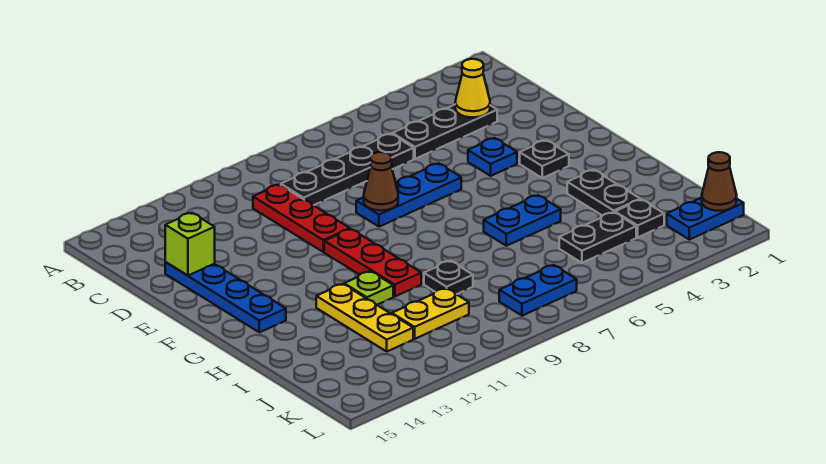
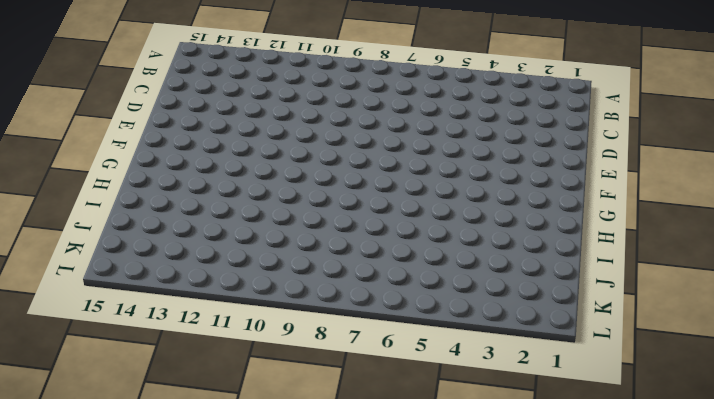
none -> black 1x3 plate [392,105,497,159]
none -> black 1x4 plate [281,134,414,205]
none -> red 1x3 plate [253,184,350,252]

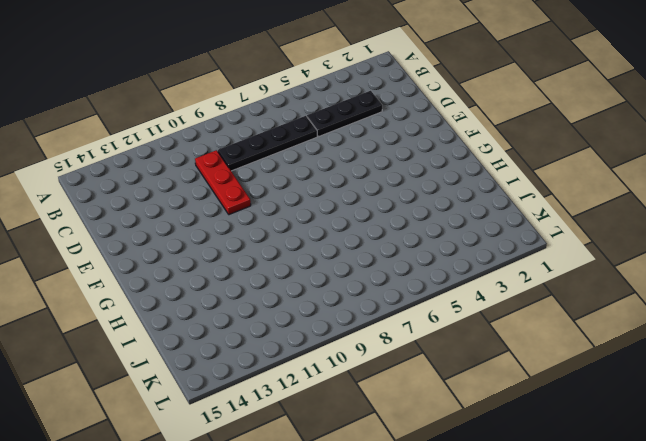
none -> blue 1x4 plate [165,262,286,332]
none -> blue 1x1 plate [468,138,517,176]
none -> blue 1x3 plate [356,163,461,227]

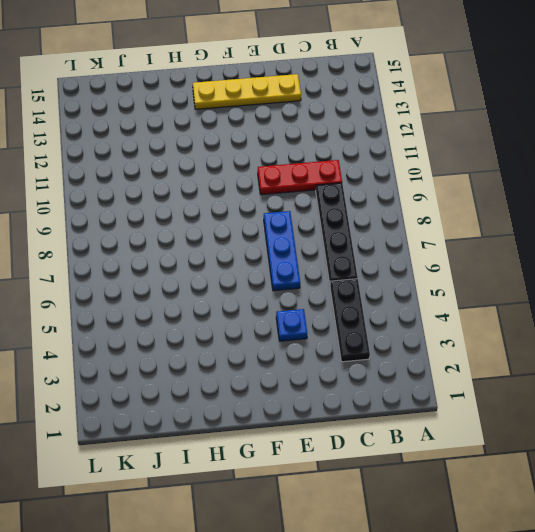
yellow 1x4 plate [193,74,301,109] -> blue 1x4 plate [165,262,286,332]
none -> black 1x1 plate [520,140,569,178]
none -> red 1x3 plate [324,229,421,297]
none -> black 1x2 plate [567,170,640,216]

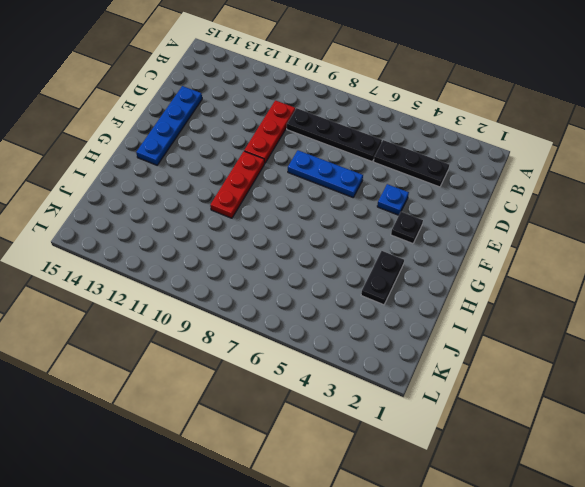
none -> blue 1x2 plate [484,195,561,246]
none -> lime 1x1 plate [344,271,393,305]
none -> yellow 1x3 plate [316,284,413,351]

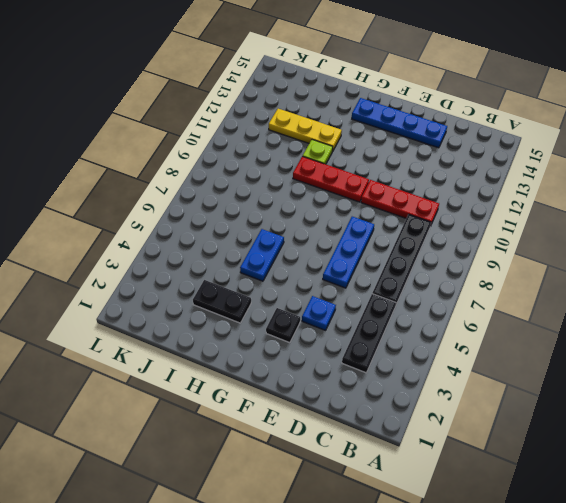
none -> black 1x1 plate [424,261,473,294]
none -> black 1x1 plate [615,200,664,237]
none -> black 1x2 plate [559,212,636,263]

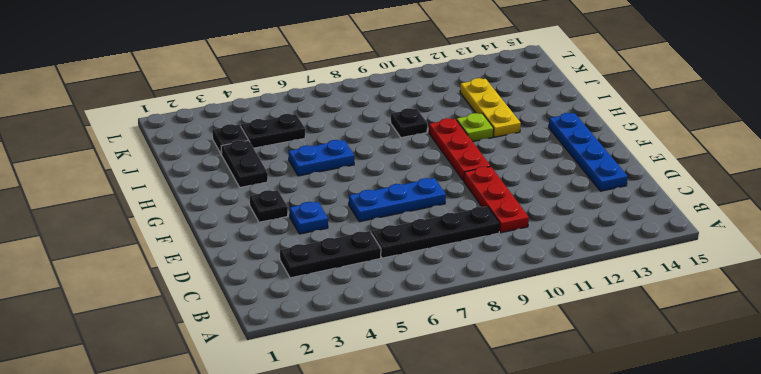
none -> yellow 1x2 plate [392,288,469,339]
none -> blue 1x2 plate [667,198,744,240]
none -> blue 1x2 plate [499,265,577,316]

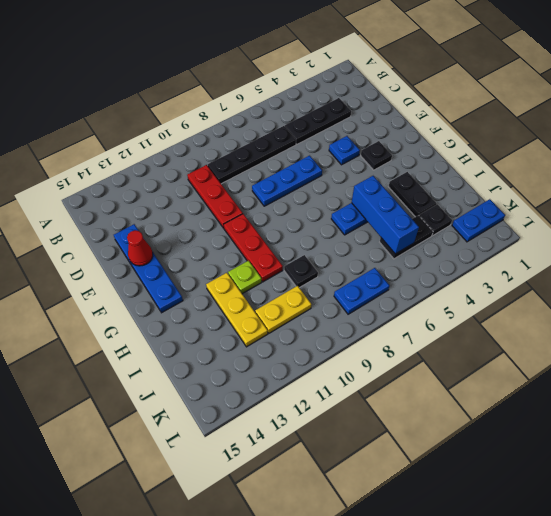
red 1x1 cone [127,230,153,266] -> none
blue 1x3 brick [352,176,419,254] -> none
none -> yellow 1x1 cone [455,59,490,117]
none -> lime 1x1 brick [165,213,215,276]
none -> brown 1x1 cone [364,152,398,211]

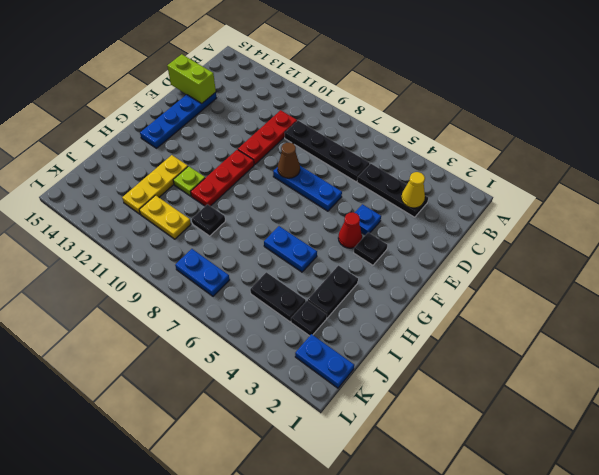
lime 1x2 brick [167,54,216,103] -> lime 1x1 brick [165,213,215,276]
red 1x1 cone [338,212,362,248] -> none
none -> brown 1x1 cone [702,152,737,211]

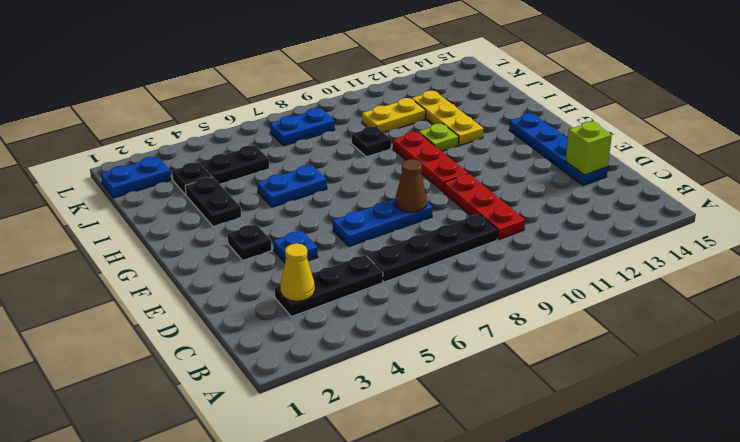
none -> brown 1x1 cone [702,152,737,211]

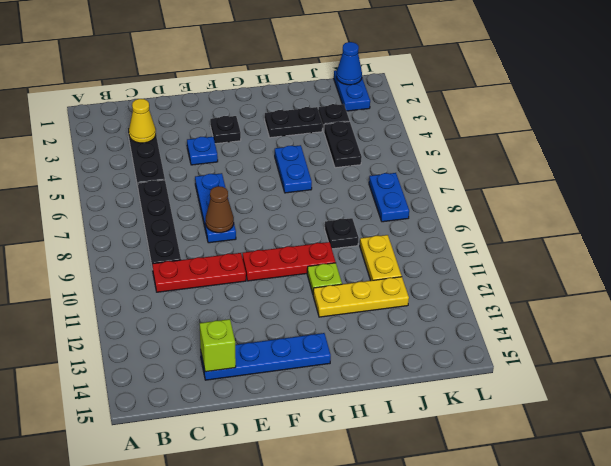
blue 1x1 cone [337,42,362,85] -> brown 1x1 cone [702,152,737,211]

